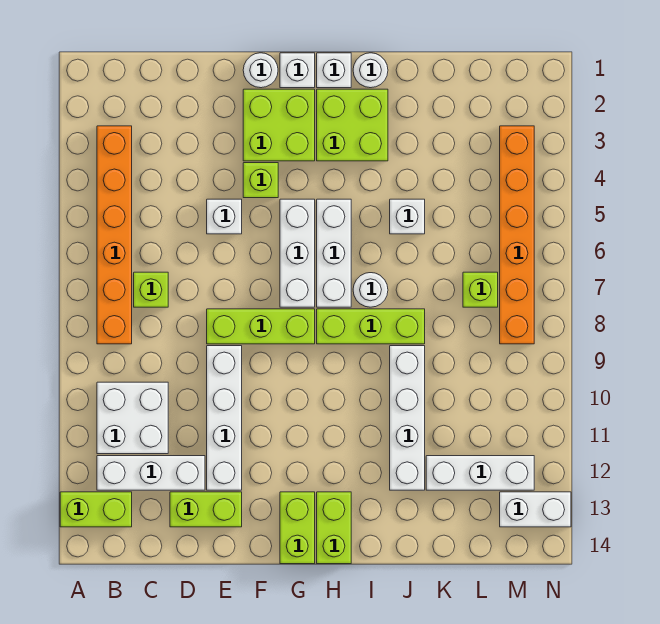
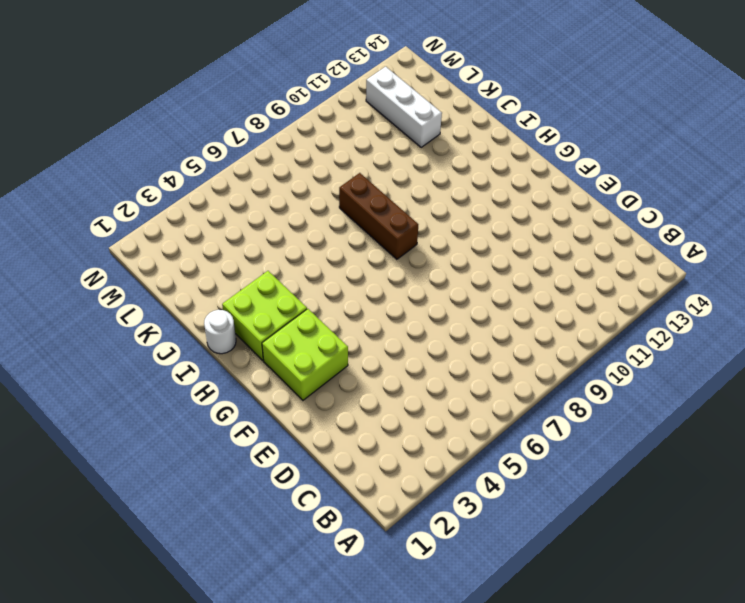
brown 1x3 brick [339,173,418,259] -> lime 1x3 brick [317,309,425,344]
none -> lime 1x2 brick [60,492,132,527]
none -> orange 1x6 brick [97,126,132,344]
none -> white 2x2 brick [97,382,168,454]

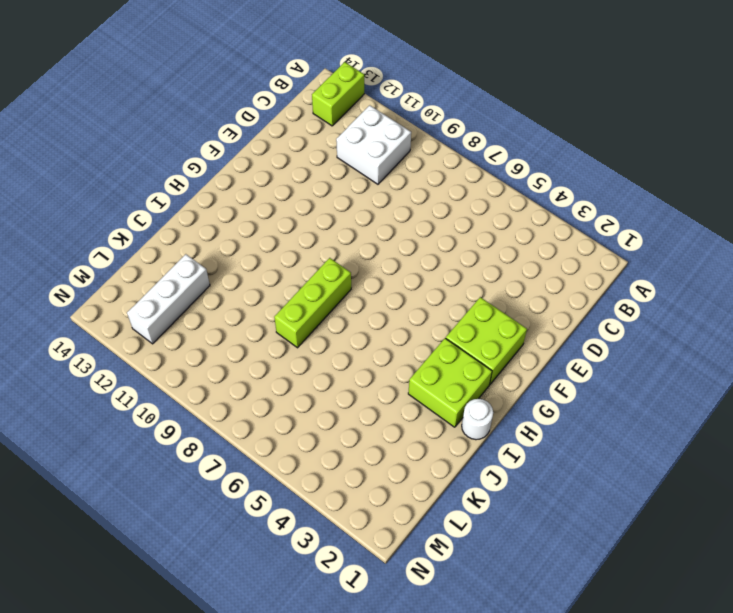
none -> orange 1x6 brick [97,126,132,344]
none -> white 1x3 brick [97,456,205,490]
none -> lime 1x1 brick [134,272,168,307]

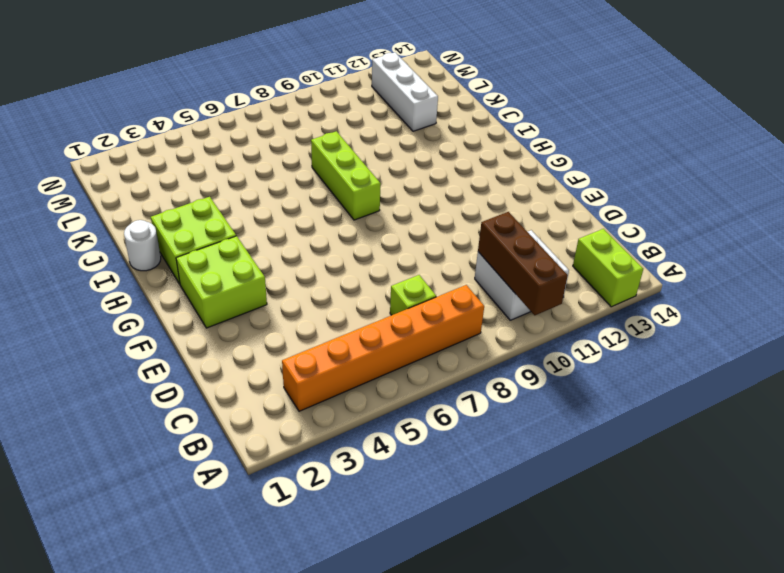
brown 1x3 brick [478,212,568,315] -> none
none -> white 1x3 brick [97,456,205,490]
none -> lime 1x2 brick [170,492,242,527]
none -> white 1x1 brick [207,199,242,234]

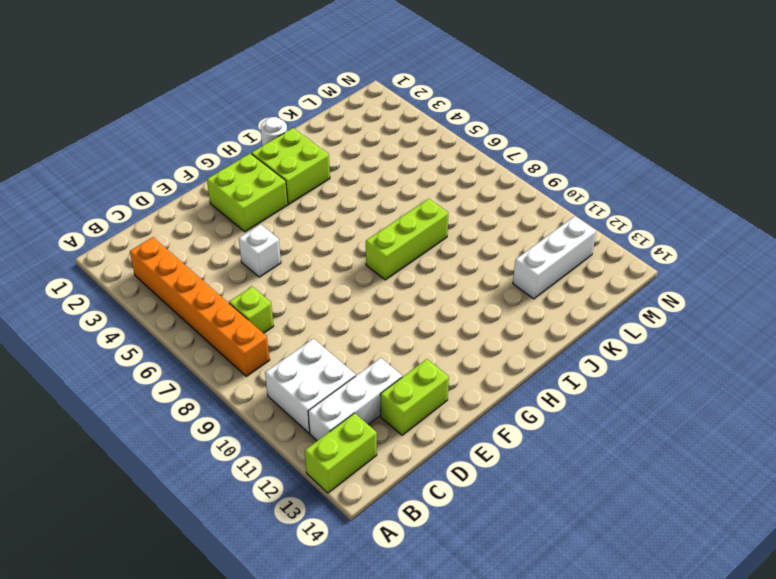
none -> lime 1x3 brick [207,309,315,344]
none -> white 1x4 brick [207,346,242,490]
none -> white 1x1 round brick [243,53,278,88]

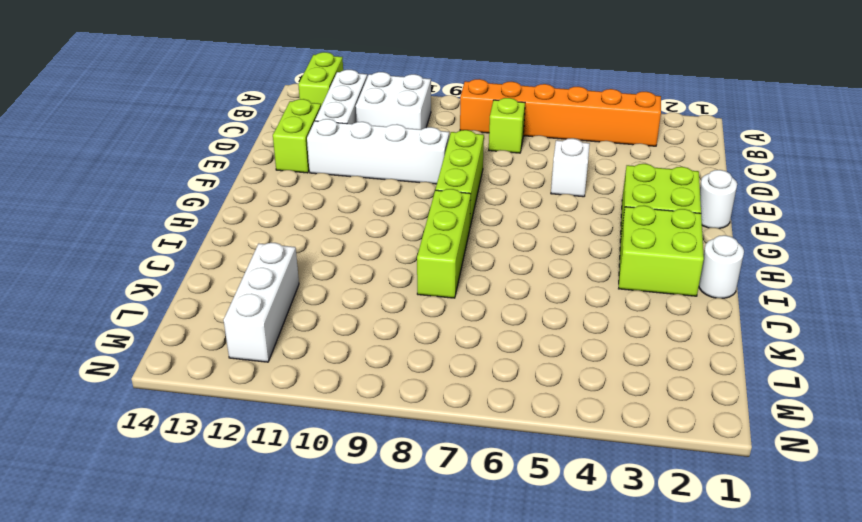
none -> lime 1x1 brick [243,163,278,198]
none -> white 1x1 brick [280,53,315,88]
none -> white 1x3 brick [280,199,315,307]

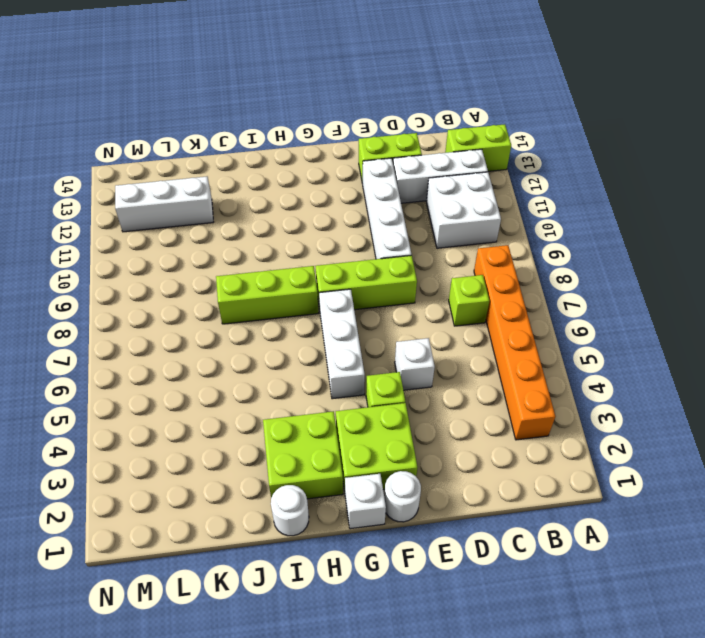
none -> lime 1x2 brick [280,492,315,564]
none -> white 1x1 brick [317,53,351,88]
none -> white 1x3 brick [317,199,351,307]

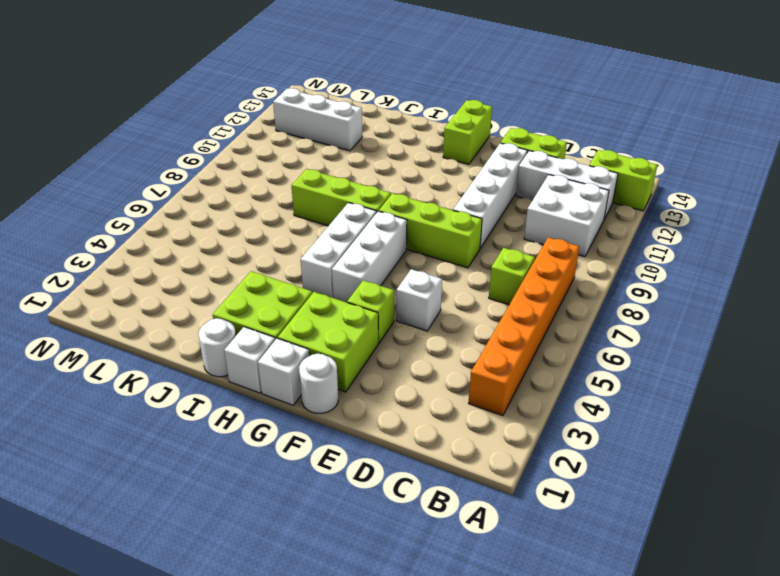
none -> lime 1x2 brick [317,492,351,564]
none -> white 1x1 round brick [353,273,388,307]
none -> white 1x1 brick [390,199,425,234]

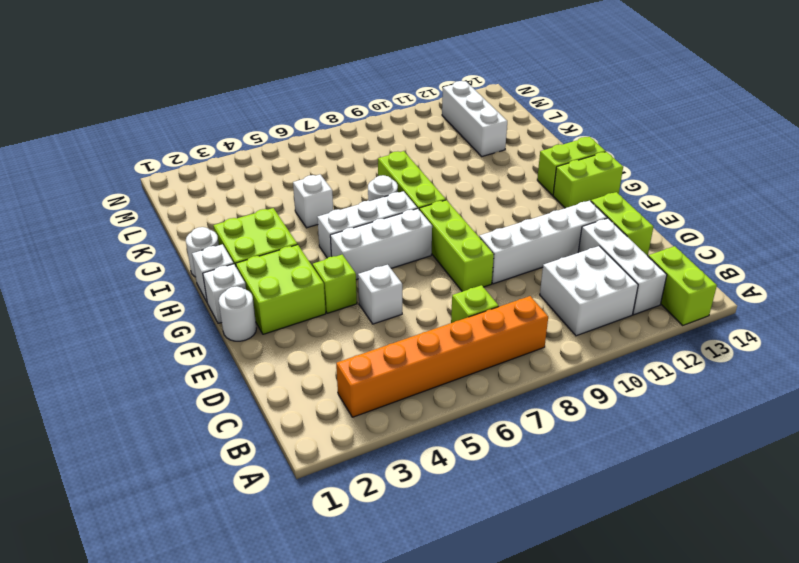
none -> white 1x4 brick [390,346,425,490]
none -> lime 1x1 brick [463,272,498,307]
none -> orange 1x6 brick [500,126,534,344]

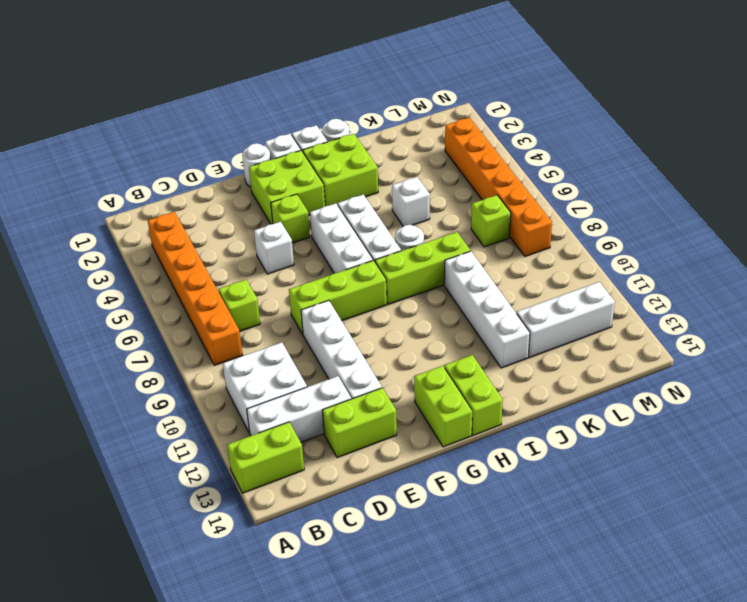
none -> white 1x2 brick [500,492,571,527]

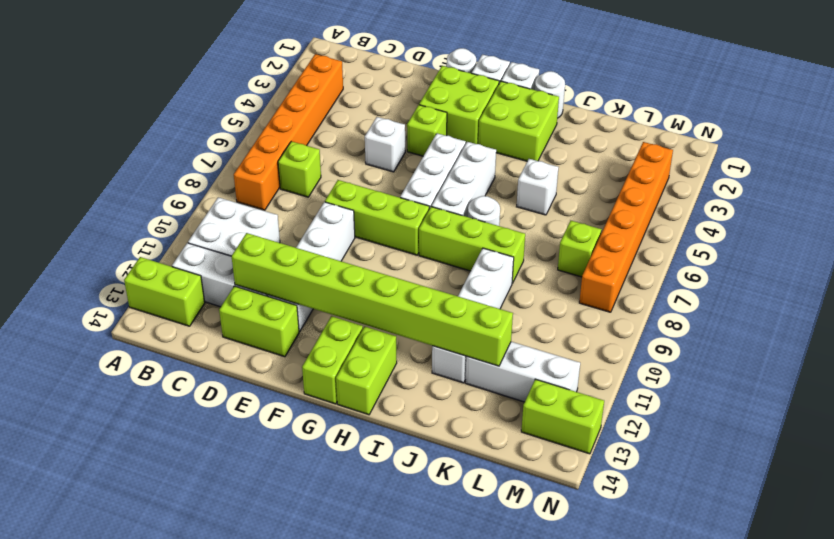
lime 1x8 brick [231,233,513,366] -> none
lime 1x2 brick [521,379,604,454] -> white 1x2 brick [500,492,571,527]

